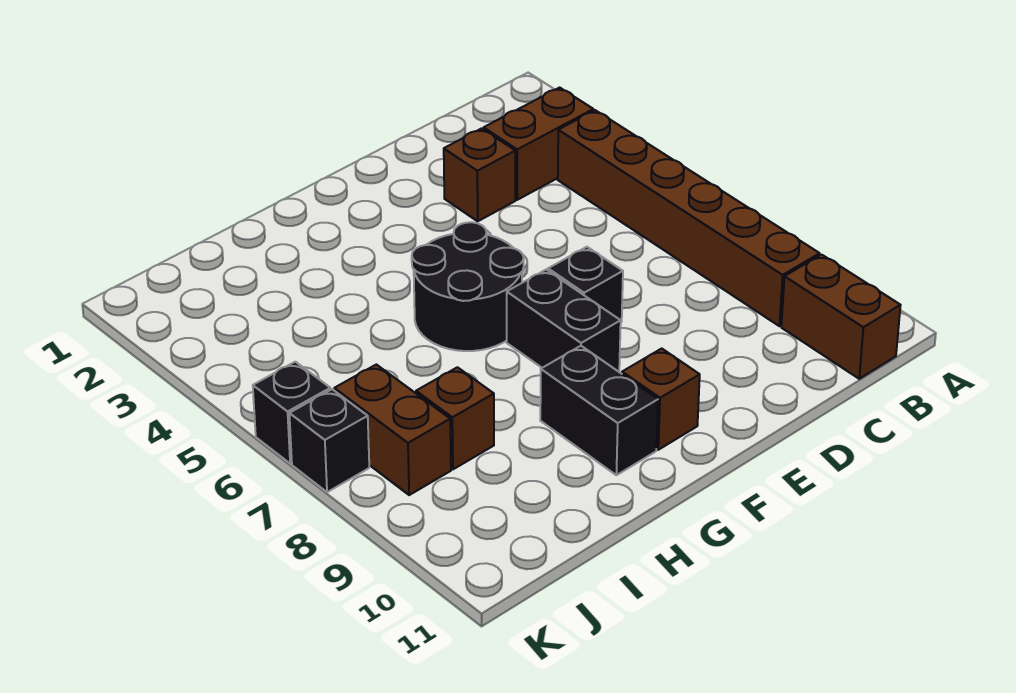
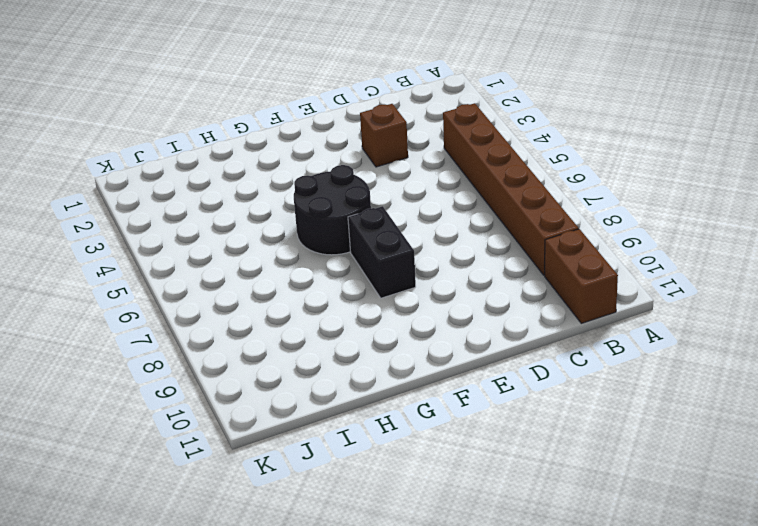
none -> brown 1x2 brick [484,88,593,200]
none -> black 1x1 brick [548,247,623,322]
none -> brown 1x1 brick [622,349,700,450]

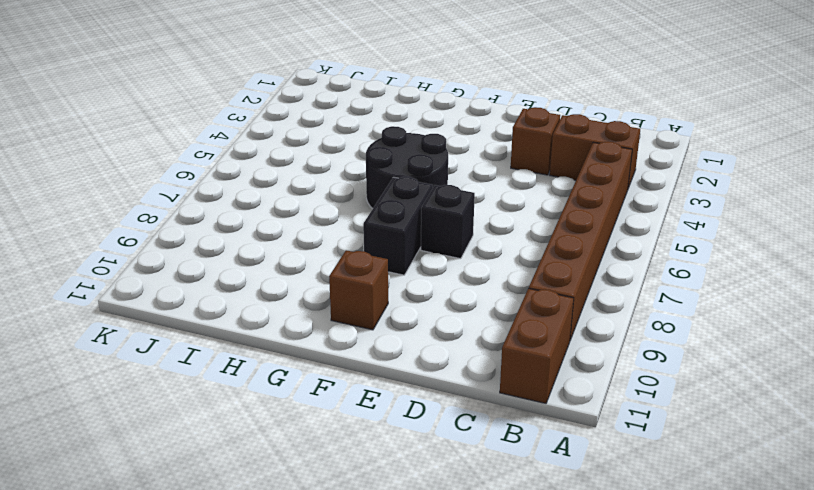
none -> black 1x2 brick [540,346,658,475]
none -> brown 1x1 brick [416,367,494,469]
none -> brown 1x2 brick [334,364,451,495]

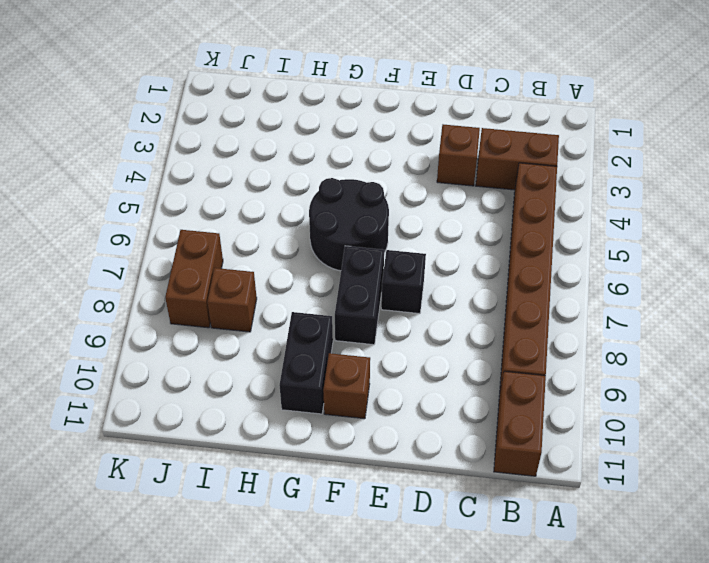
none -> black 1x1 brick [253,362,330,463]
none -> black 1x1 brick [289,389,369,492]

